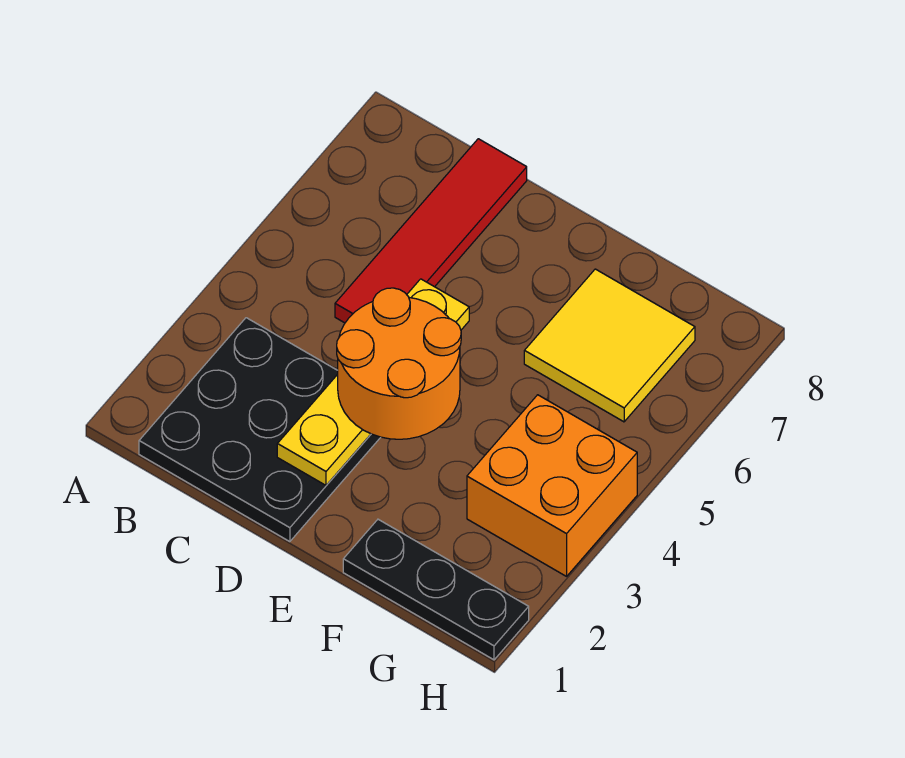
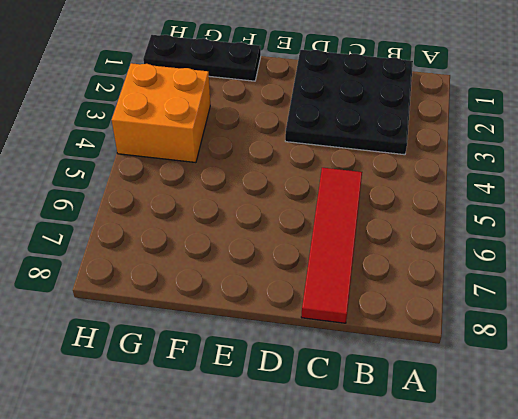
none -> yellow 2x2 tile [524,269,695,422]
none -> yellow 1x4 plate [277,279,469,485]

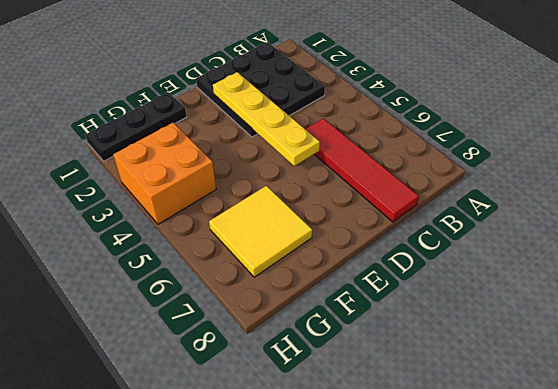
none -> orange 2x2 round brick [337,288,461,439]

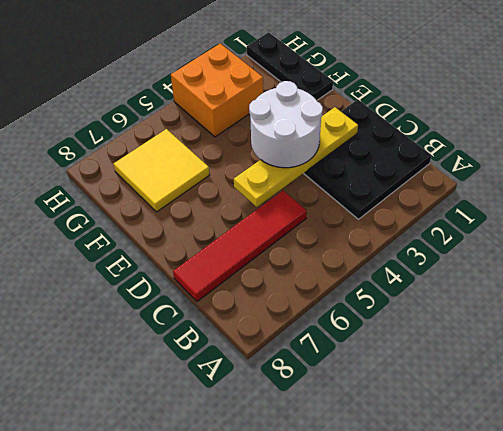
white 2x2 round brick [249,81,323,168] -> orange 2x2 round brick [337,288,461,439]

